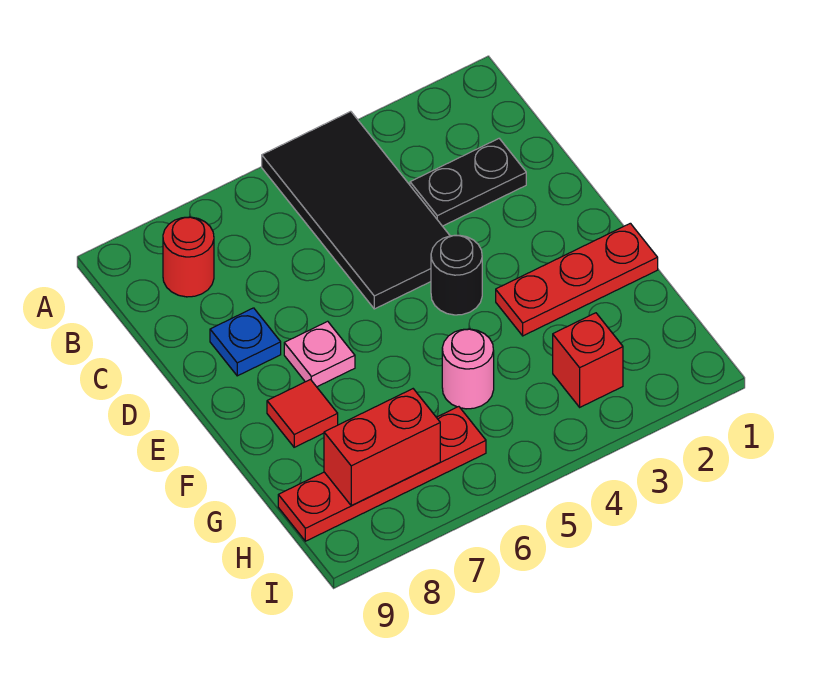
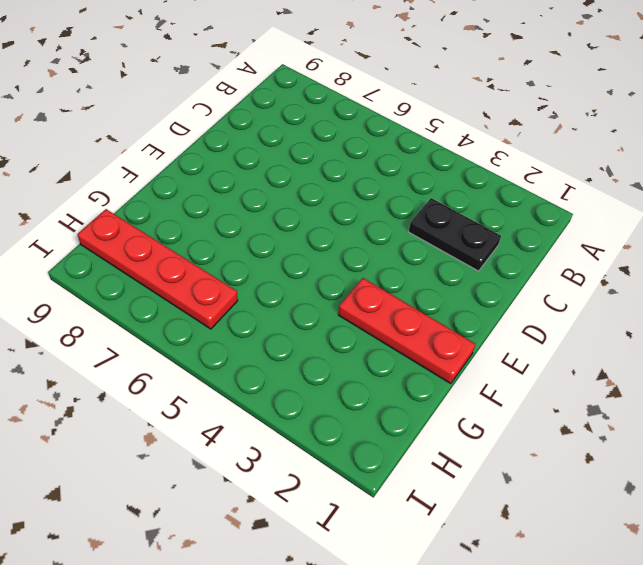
none -> black 2x4 tile [262,111,450,309]
none -> red 1x1 round brick [163,217,214,297]
none -> blue 1x1 plate [210,308,281,376]

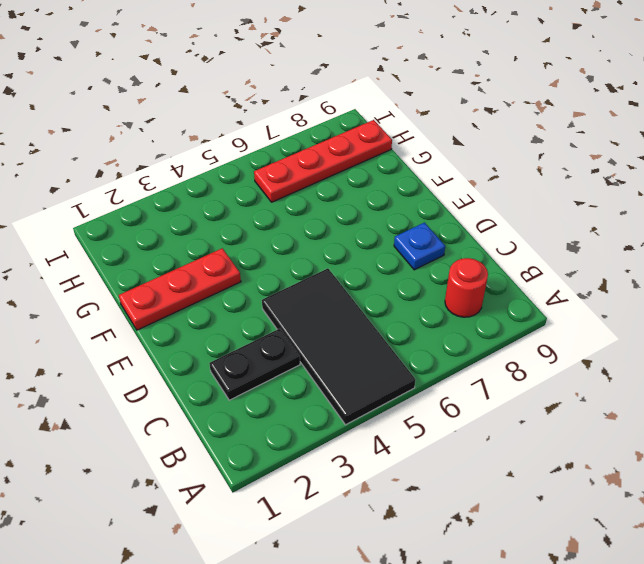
none -> black 1x1 round brick [431,235,482,315]
none -> pink 1x1 plate [284,321,355,387]
none -> red 1x1 tile [267,380,338,447]

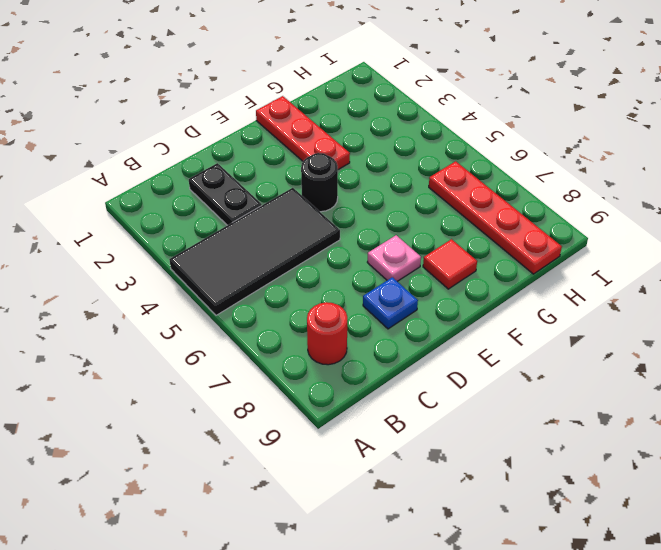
none -> pink 1x1 round brick [442,329,494,409]
none -> red 1x1 brick [553,313,623,407]
none -> red 1x2 brick [324,389,440,505]

